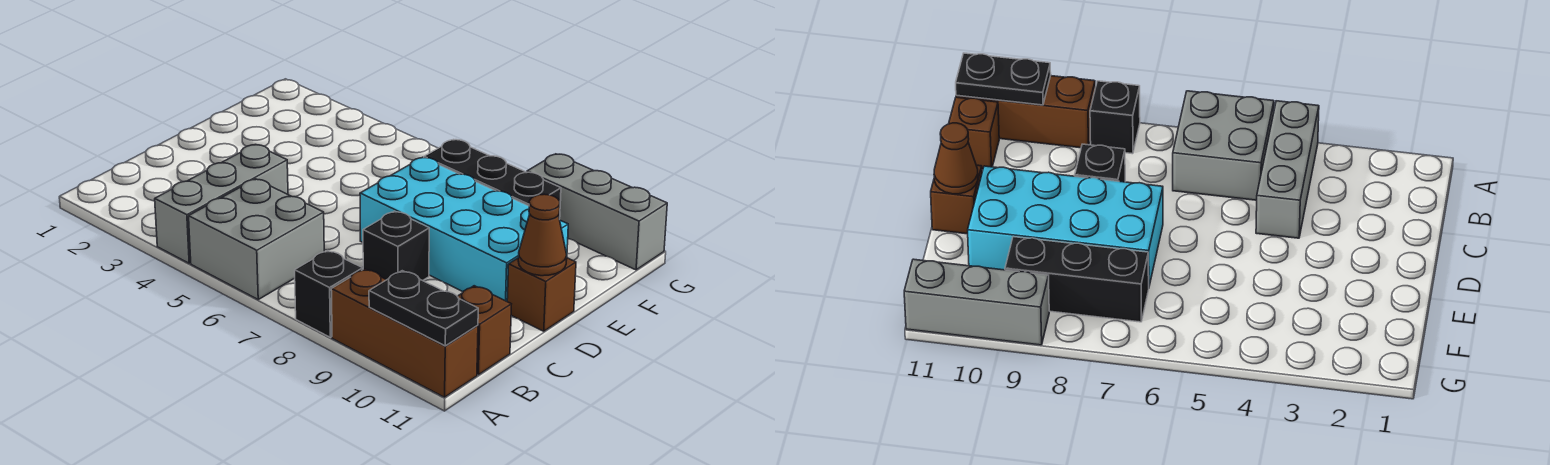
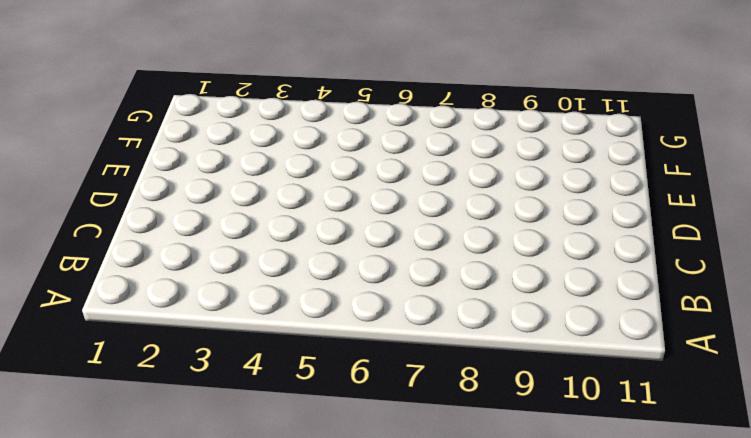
none -> grey 1x3 brick [155,145,288,263]
none -> grey 2x2 brick [189,179,324,299]
none -> black 1x1 brick [295,251,363,337]

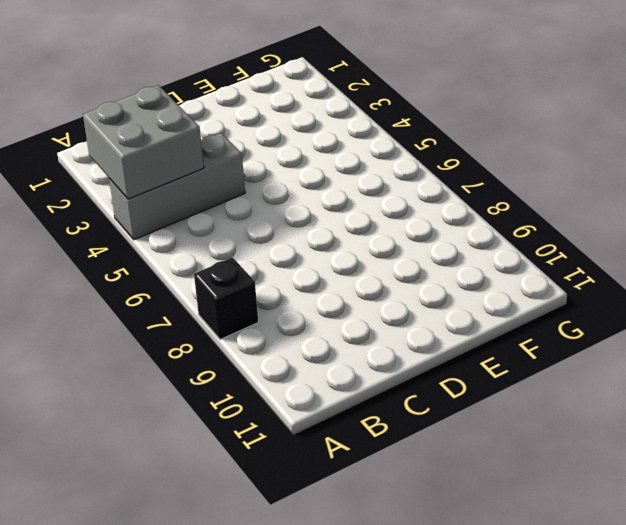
grey 2x2 brick [83,85,204,199] -> grey 2x2 brick moved to [189,179,324,299]
none -> brown 1x3 brick [331,269,478,397]
none -> brown 1x1 brick [457,286,511,375]
none -> black 1x1 brick [363,211,429,281]

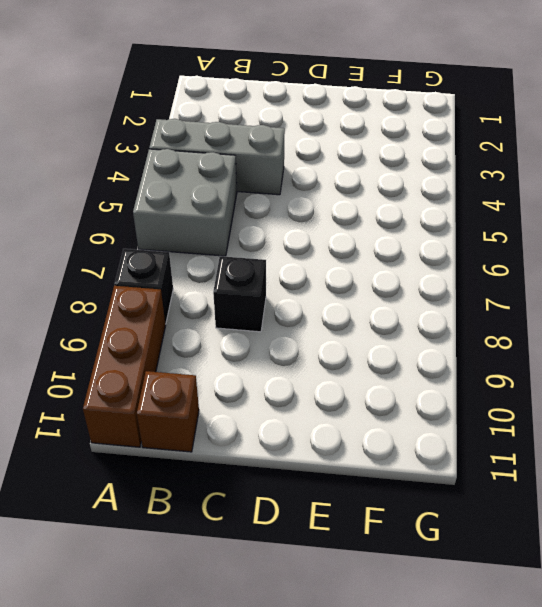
none -> cyan 2x4 brick [360,157,568,301]
none -> brown 1x1 brick [507,258,576,331]
none -> black 1x3 brick [424,140,561,219]

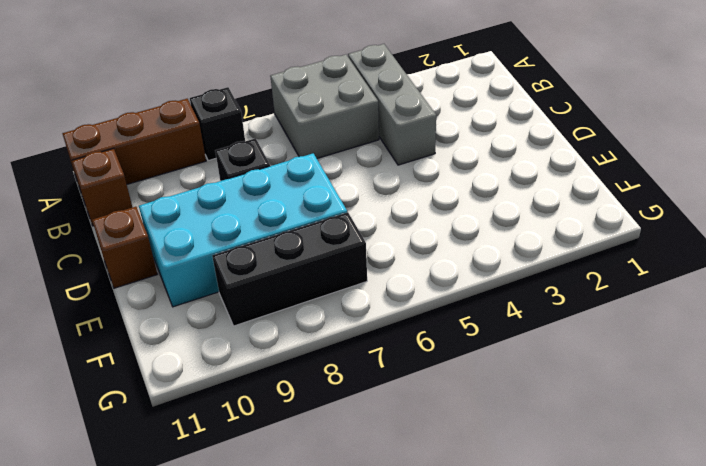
none -> grey 1x3 brick [527,154,667,270]
none -> black 1x2 plate [369,271,478,346]
none -> brown 1x1 cone [518,194,567,276]

